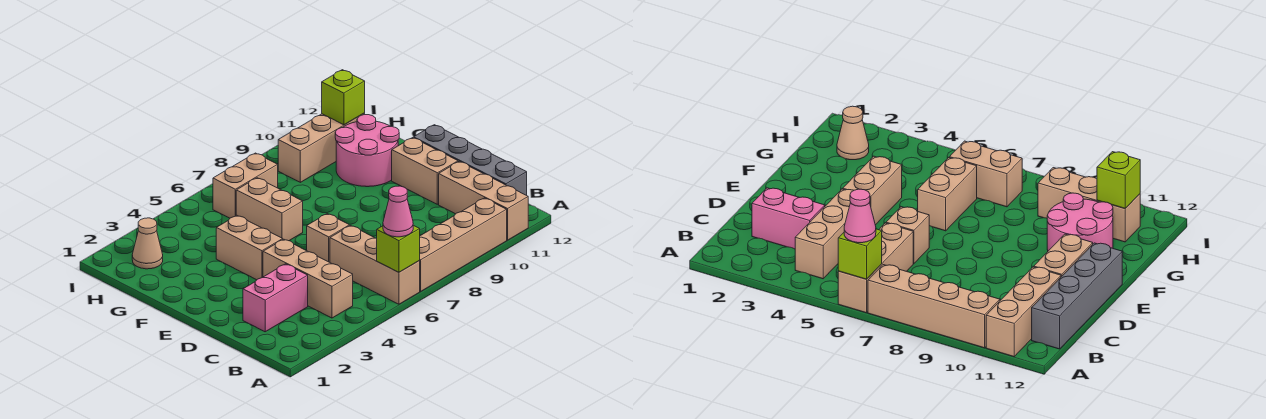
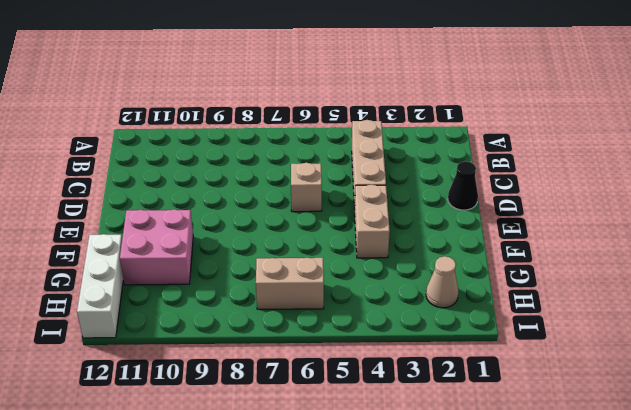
black 1x1 cone [448,161,478,210] -> none
pink 2x2 brick [120,209,193,285] -> pink 2x2 round brick [335,115,399,187]
white 1x3 brick [77,234,123,338] -> none
none -> tan 1x3 brick [330,226,420,304]
none -> tan 1x4 brick [419,198,507,291]
none -> tan 1x3 brick [439,161,528,240]

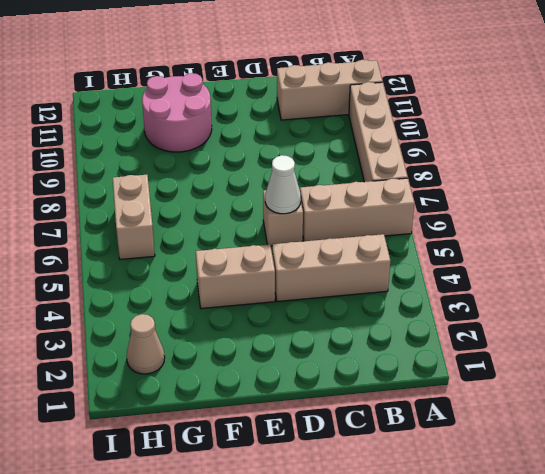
white 1x1 cone [265,155,301,214] -> none
none -> grey 1x4 brick [414,125,527,195]
none -> pink 1x2 brick [243,264,308,332]
none -> tan 1x2 brick [392,138,458,204]

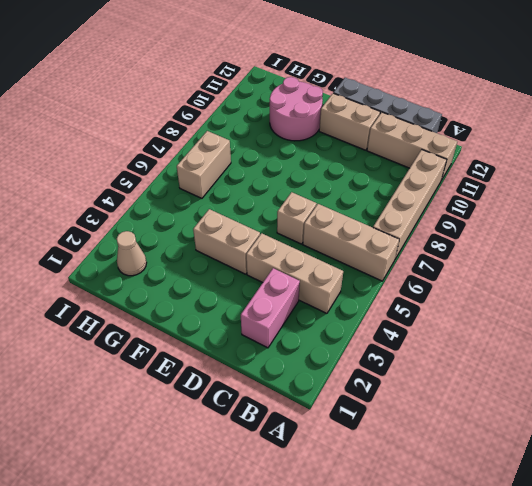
none -> tan 1x2 brick [236,178,303,241]
none -> tan 1x3 brick [278,113,365,182]
none -> lime 1x1 brick [377,225,420,272]

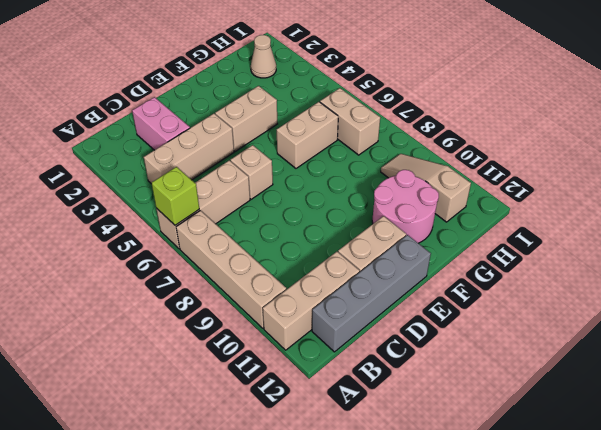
tan 1x3 slope [381,154,471,222] -> tan 1x3 brick [278,113,365,182]
none -> lime 1x1 brick [322,70,365,125]
none -> pink 1x1 cone [383,186,413,237]

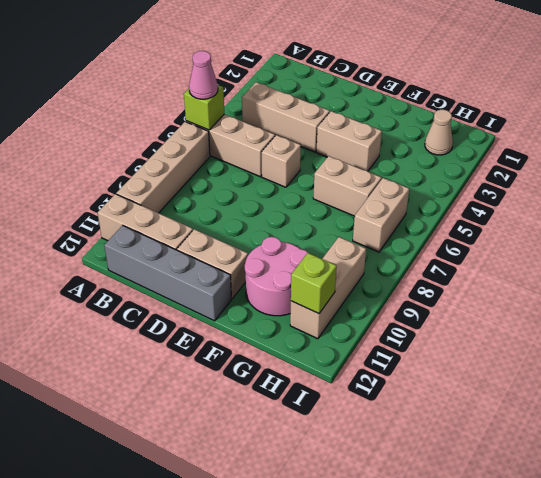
none -> pink 1x2 brick [243,264,308,332]

